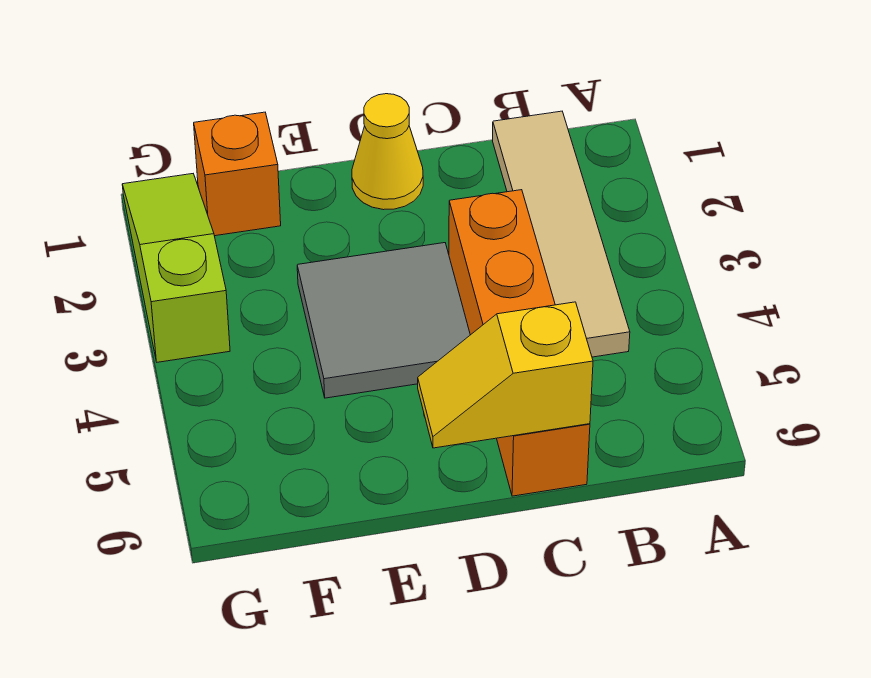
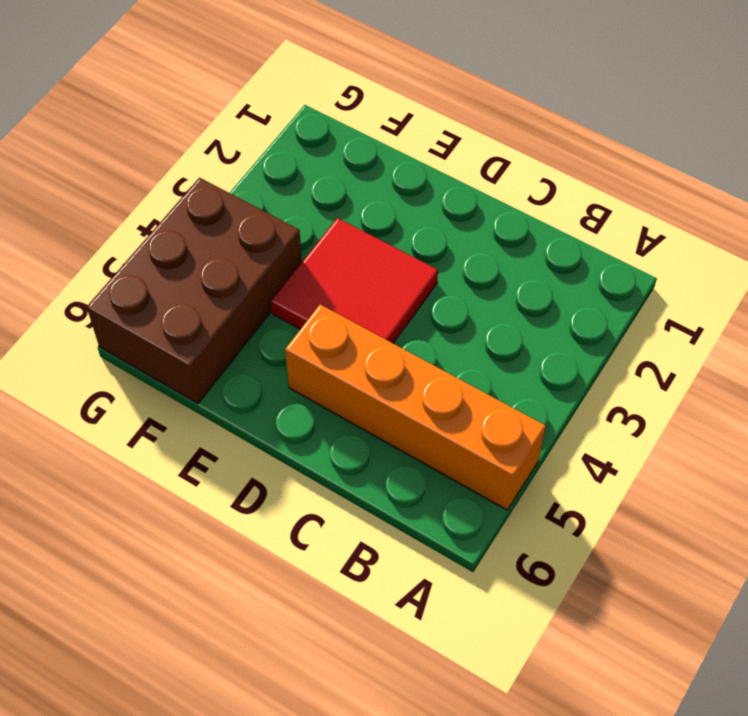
orange 1x4 brick [285,305,546,510] -> orange 1x4 brick turned to [449,190,590,496]
red 2x2 tile [271,218,438,343] -> grey 2x2 tile [297,243,470,398]
brown 2x3 brick [87,178,302,404] -> none
none -> tan 1x4 tile [493,111,630,357]
none -> yellow 1x1 cone [352,94,423,210]

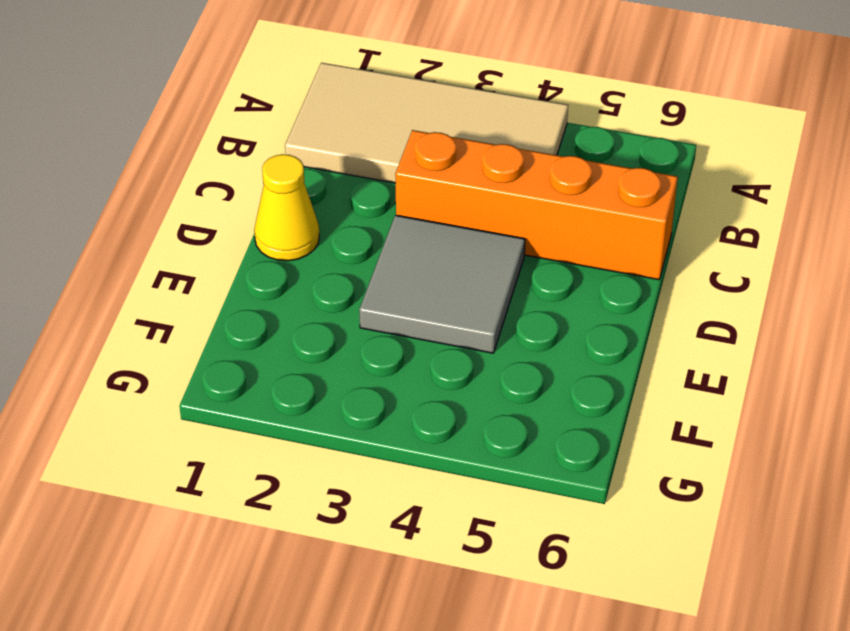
tan 2x4 tile [285,63,568,183] -> tan 1x4 tile [493,111,630,357]
none -> orange 1x1 brick [194,112,281,236]
none -> lime 1x3 slope [122,174,230,362]

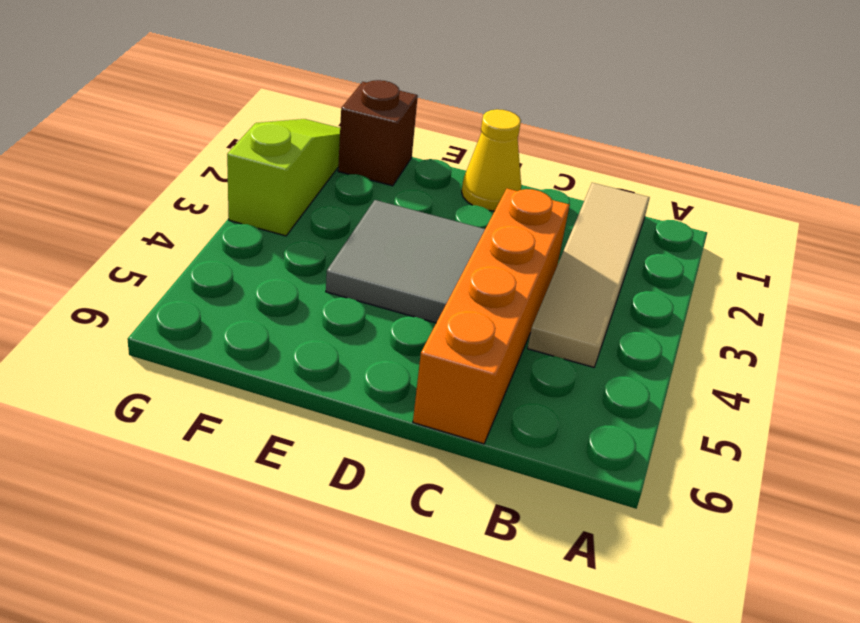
brown 1x1 brick [338,80,418,186] -> orange 1x1 brick [194,112,281,236]
none -> yellow 1x2 slope [418,302,593,448]

